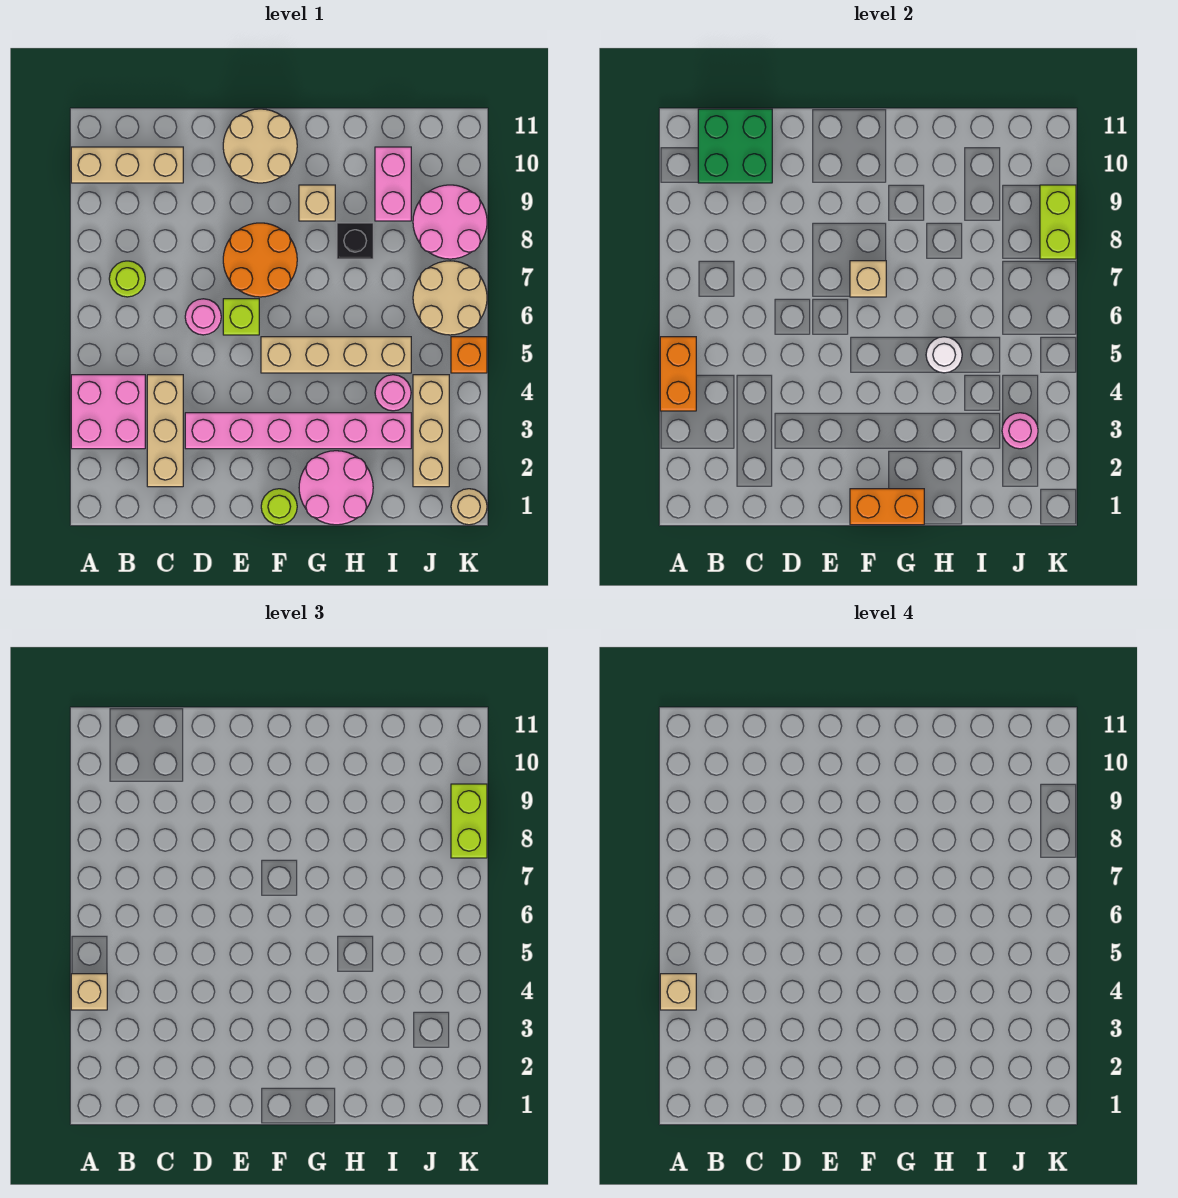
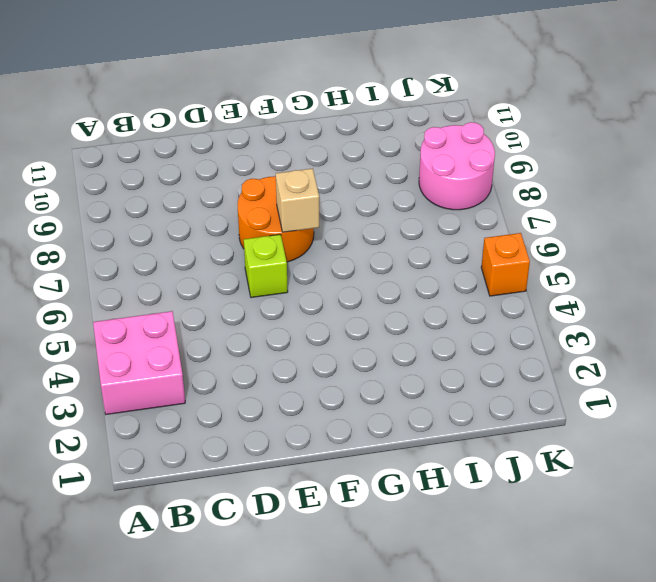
none -> tan 1x3 brick [71,147,183,183]
none -> lime 1x1 round brick [109,261,145,297]
none -> tan 1x3 brick [147,375,183,487]
none -> pink 1x6 brick [185,413,411,449]

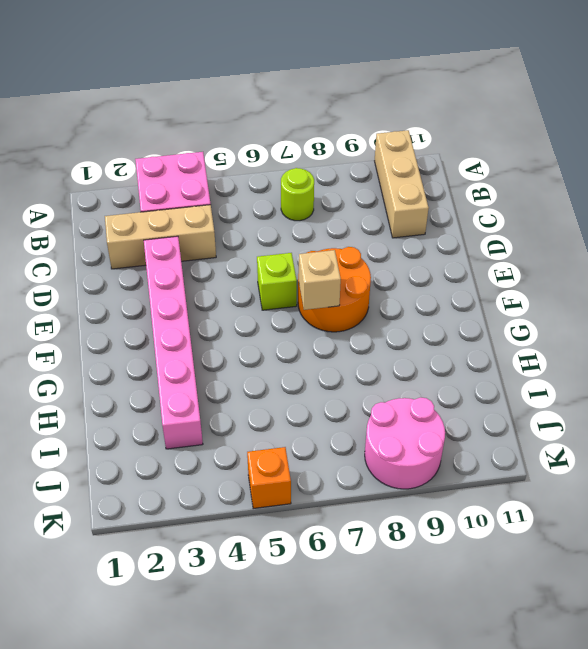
none -> pink 1x1 round brick [185,299,221,335]
none -> tan 2x2 round brick [223,109,297,183]
none -> lime 1x1 round brick [261,489,297,525]
none -> tan 1x4 brick [261,337,411,373]

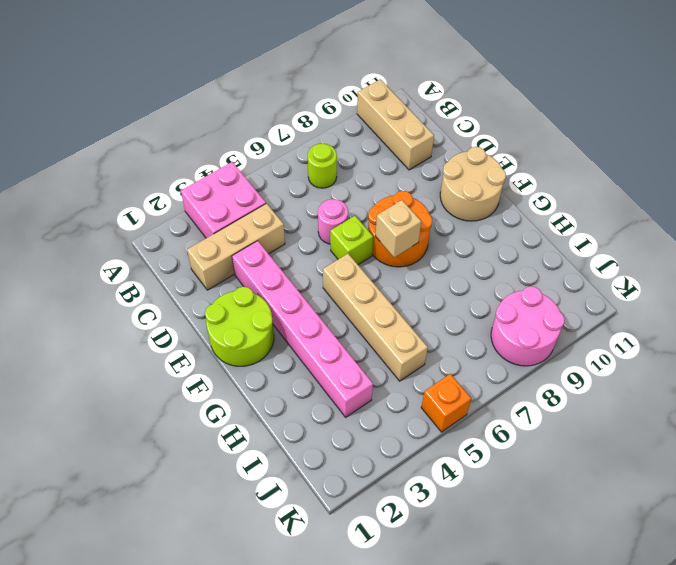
lime 2x2 round brick [205,287,274,366] -> lime 1x1 round brick [261,489,297,525]
none -> pink 2x2 round brick [299,451,373,525]
none -> tan 1x1 brick [299,185,335,221]
none -> black 1x1 brick [337,223,373,259]
none -> pink 1x1 round brick [375,375,411,411]

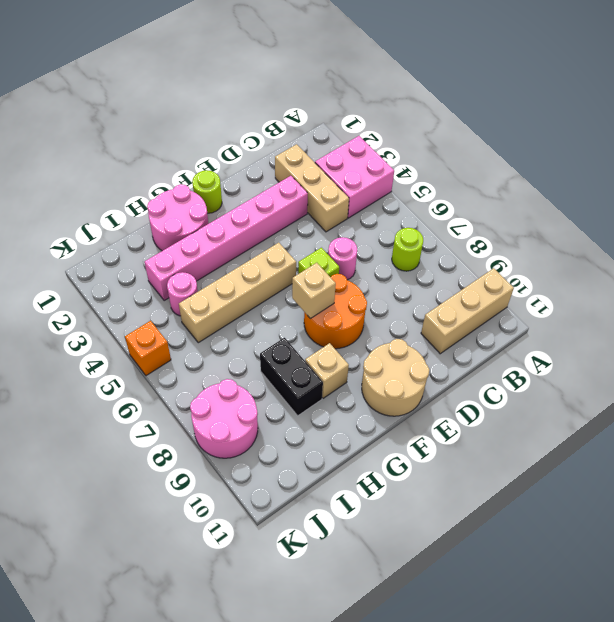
black 1x2 brick [260,338,323,416] -> black 1x1 brick [337,223,373,259]
none -> pink 1x2 brick [375,147,411,221]
none -> tan 1x3 brick [413,375,449,487]
none -> tan 2x2 round brick [413,261,487,335]
none -> tan 1x1 round brick [451,489,487,525]

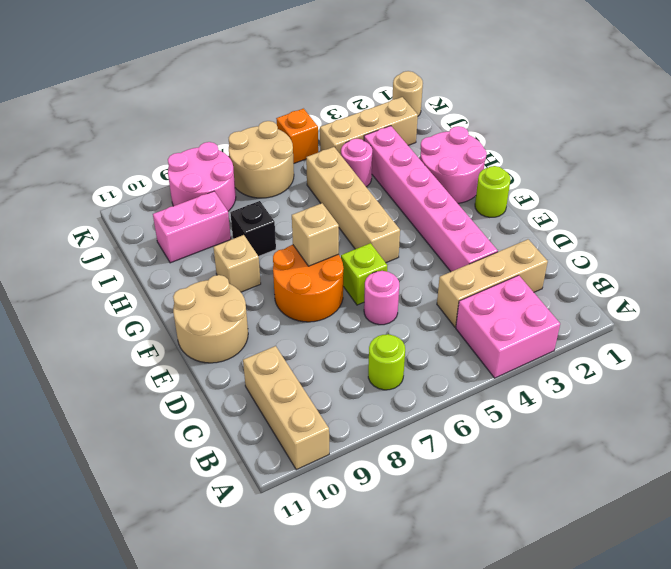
none -> orange 1x2 brick [660,337,696,411]
none -> green 2x2 brick [698,109,772,183]
none -> orange 1x2 brick [850,489,924,525]
none -> white 1x1 round brick [926,337,962,373]

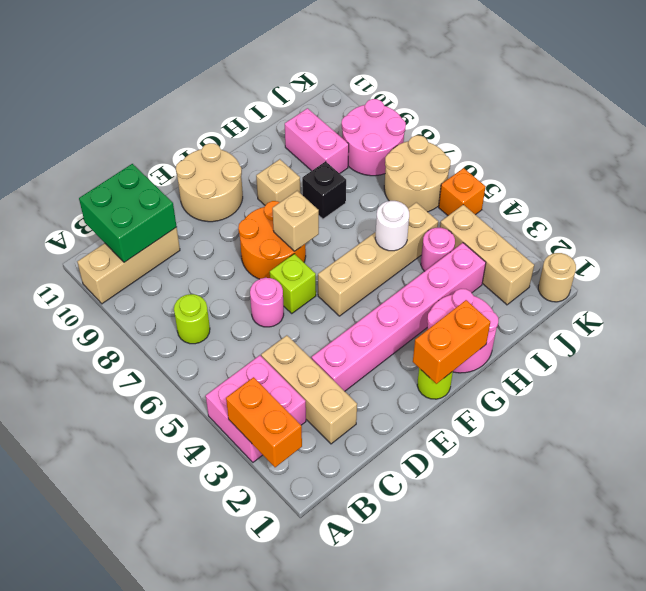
orange 1x2 brick [226,377,302,467] -> orange 1x2 brick moved to [660,337,696,411]
none -> pink 1x1 round brick [1002,413,1038,449]
none -> lime 1x2 brick [1040,185,1076,259]
none -> tan 1x1 brick [71,974,107,1010]
none -> lime 1x2 brick [451,784,487,858]

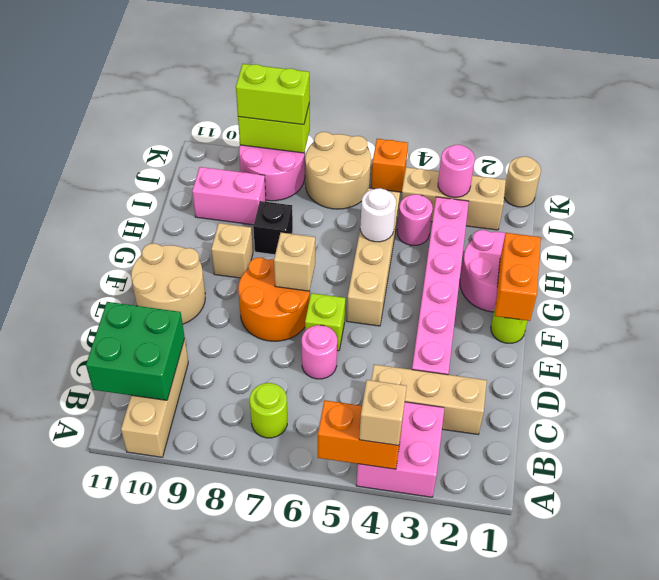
none -> tan 1x1 brick [660,974,696,1010]

